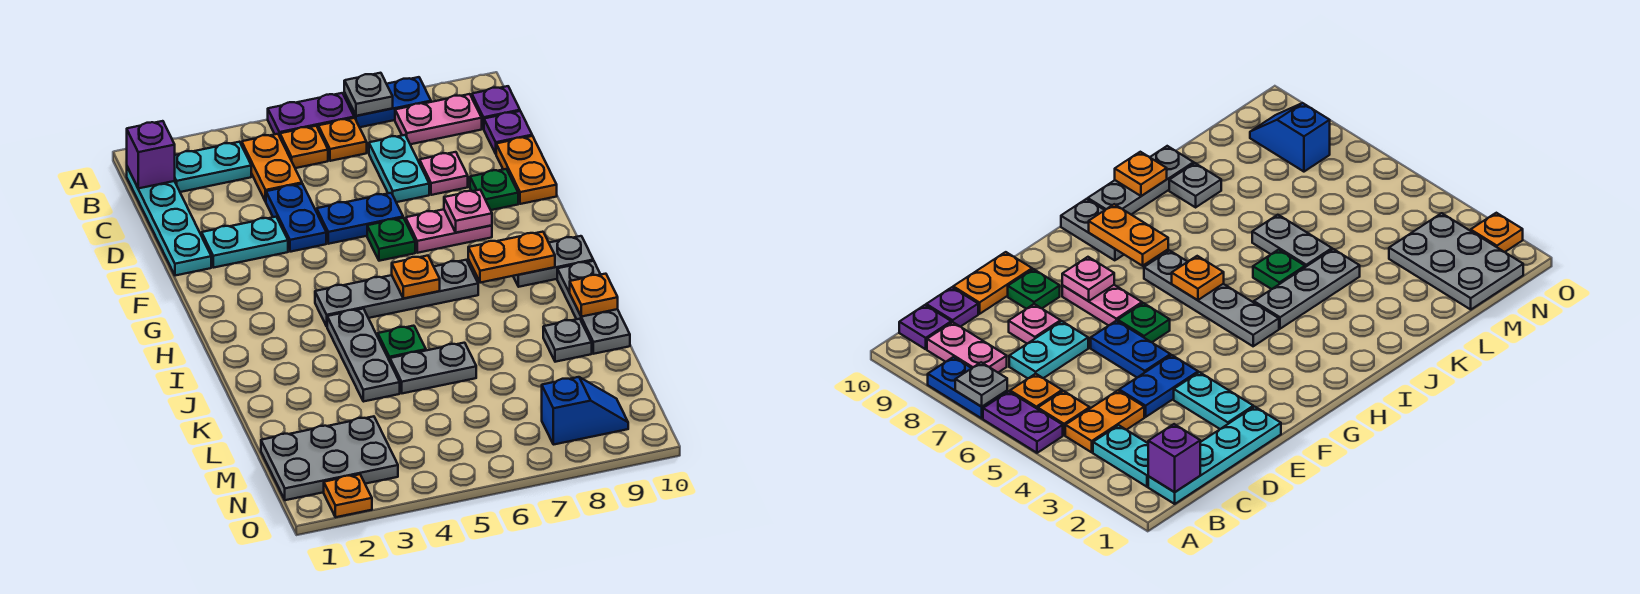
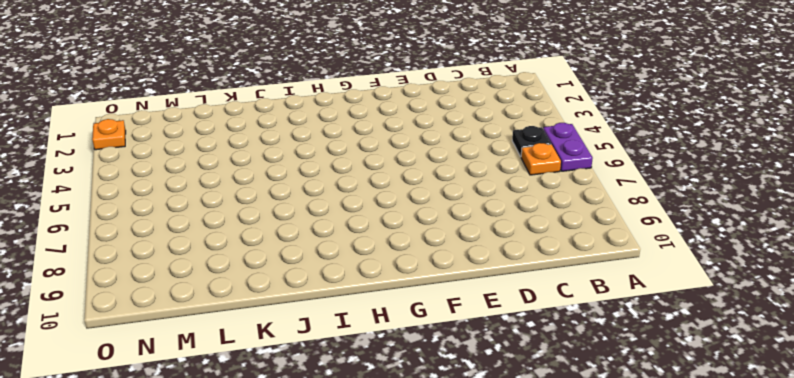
black 1x1 plate [512,126,551,156] -> orange 1x1 plate [280,126,328,168]
none -> blue 1x2 plate [344,77,431,127]
none -> cyan 1x4 plate [127,167,211,276]
none -> cyan 1x2 plate [175,142,251,192]
none -> orange 1x2 plate [242,134,302,202]

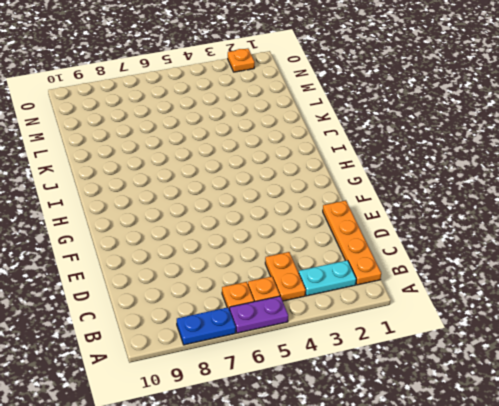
orange 1x4 plate [323,201,381,285] -> cyan 1x4 plate [127,167,211,276]
none -> pink 1x2 plate [395,94,482,144]
none -> purple 1x1 plate [472,86,520,129]
none -> cyan 1x2 plate [369,135,429,202]
none -> purple 1x1 plate [484,111,532,154]

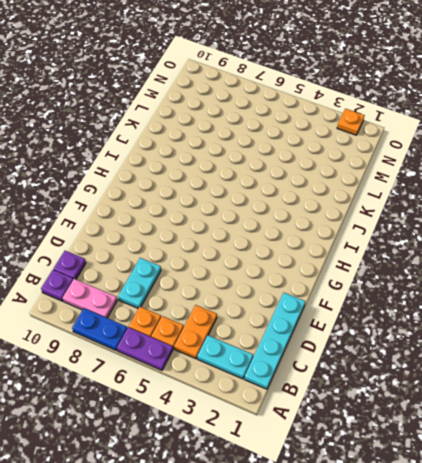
none -> blue 1x2 plate [266,184,326,252]
none -> pink 1x1 plate [420,152,468,195]
none -> orange 1x2 plate [496,136,557,204]
none -> cyan 1x2 plate [202,217,288,268]

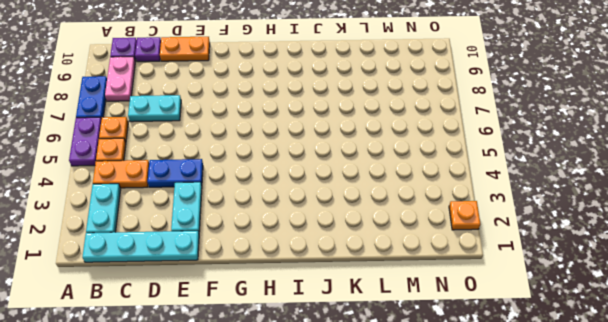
none -> pink 1x1 plate [420,152,468,195]
none -> blue 1x2 plate [317,193,403,244]
none -> green 1x1 plate [470,169,518,210]
none -> green 1x1 plate [367,218,415,261]

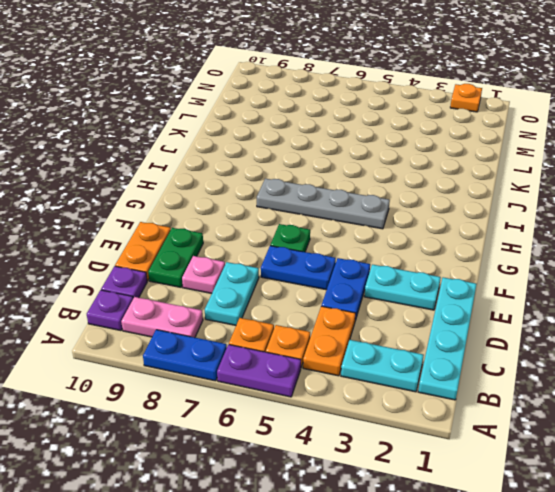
green 1x2 plate [148,228,203,287] -> green 1x1 plate [470,169,518,210]
none -> pink 1x2 plate [406,209,492,253]
none -> grey 1x2 plate [513,236,593,287]
none -> grey 1x3 plate [327,309,400,402]
none -> grey 1x3 plate [557,261,630,354]

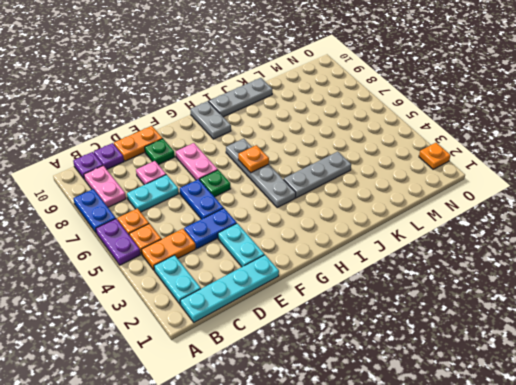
none -> green 1x1 plate [378,326,426,361]
none -> grey 1x2 plate [390,343,476,393]
none -> grey 1x1 plate [543,319,592,362]
none -> grey 2x3 plate [261,416,398,500]

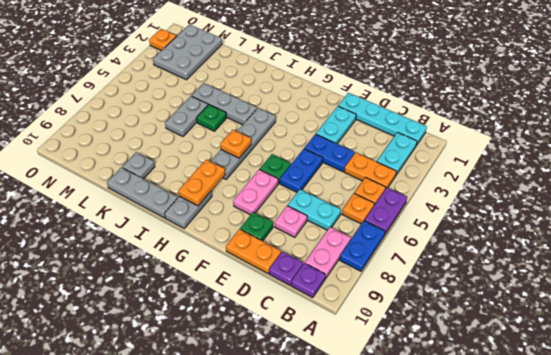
none -> blue 1x2 slope [542,377,628,445]
none -> grey 1x1 plate [344,73,393,116]
none -> purple 1x1 brick [127,121,175,188]
none -> pink 1x1 plate [444,190,492,233]

